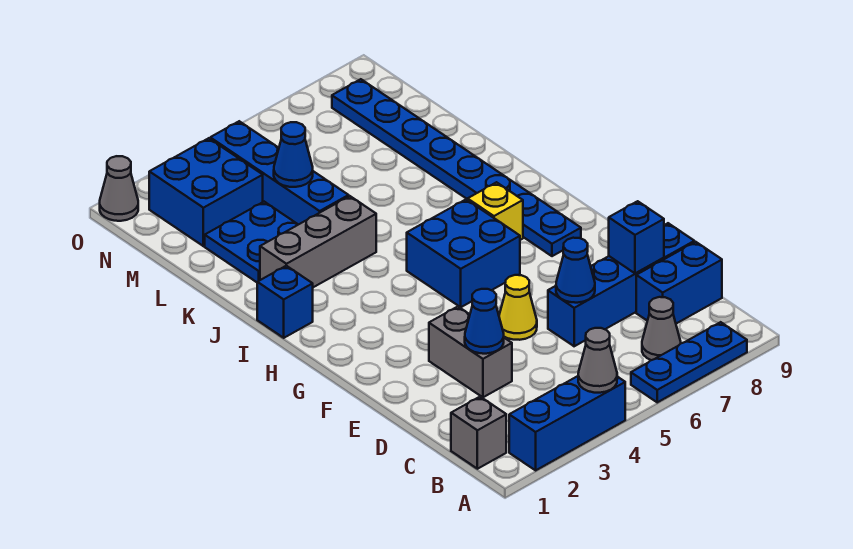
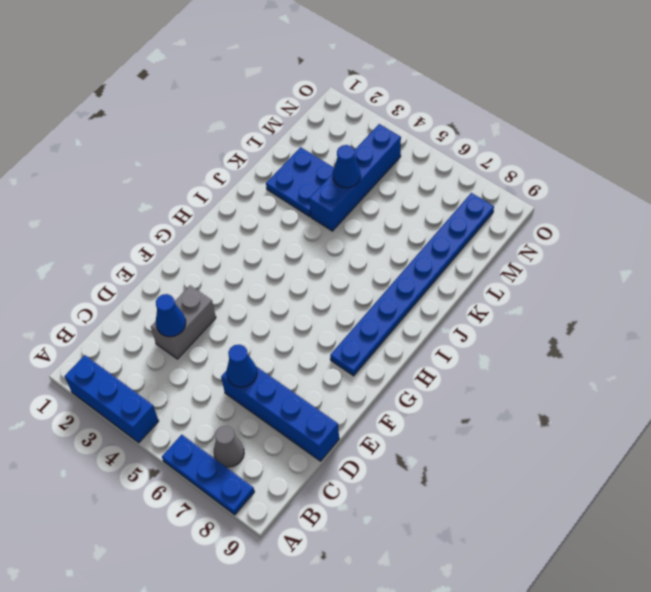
none -> grey 1x1 brick [451,397,506,469]
none -> blue 1x2 brick [636,242,722,324]
none -> yellow 1x1 cone [499,275,537,340]

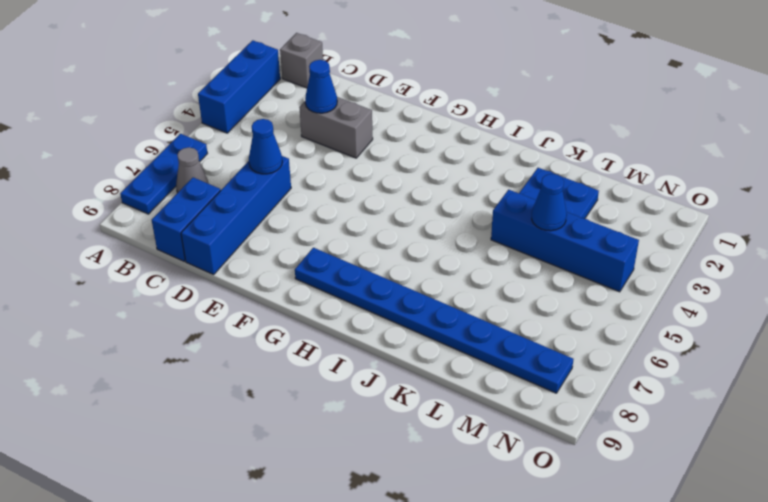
none -> yellow 1x1 cone [499,275,537,340]
none -> blue 2x2 brick [407,200,520,307]
none -> yellow 1x1 brick [468,182,523,240]

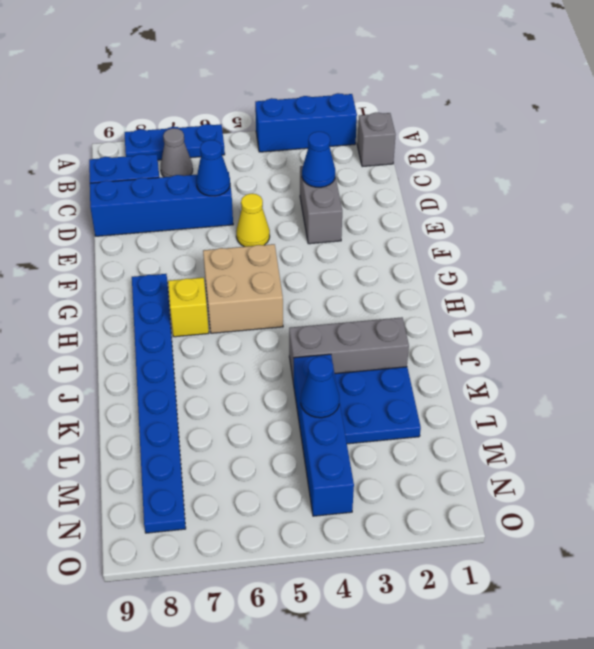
tan 2x2 brick [203,244,283,333] -> blue 2x2 brick [407,200,520,307]
none -> blue 1x1 brick [257,266,313,338]
none -> blue 2x2 brick [149,138,263,246]
none -> grey 1x1 cone [100,156,138,221]

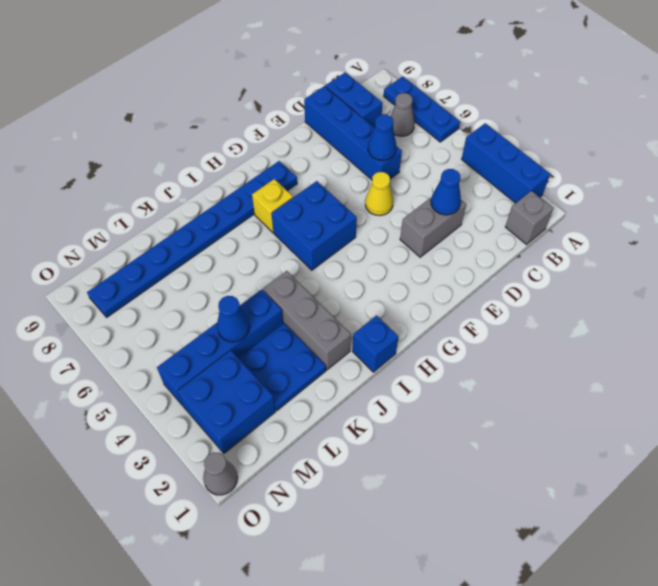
none -> grey 1x1 cone [578,328,617,393]
none -> blue 1x1 brick [609,201,664,274]

